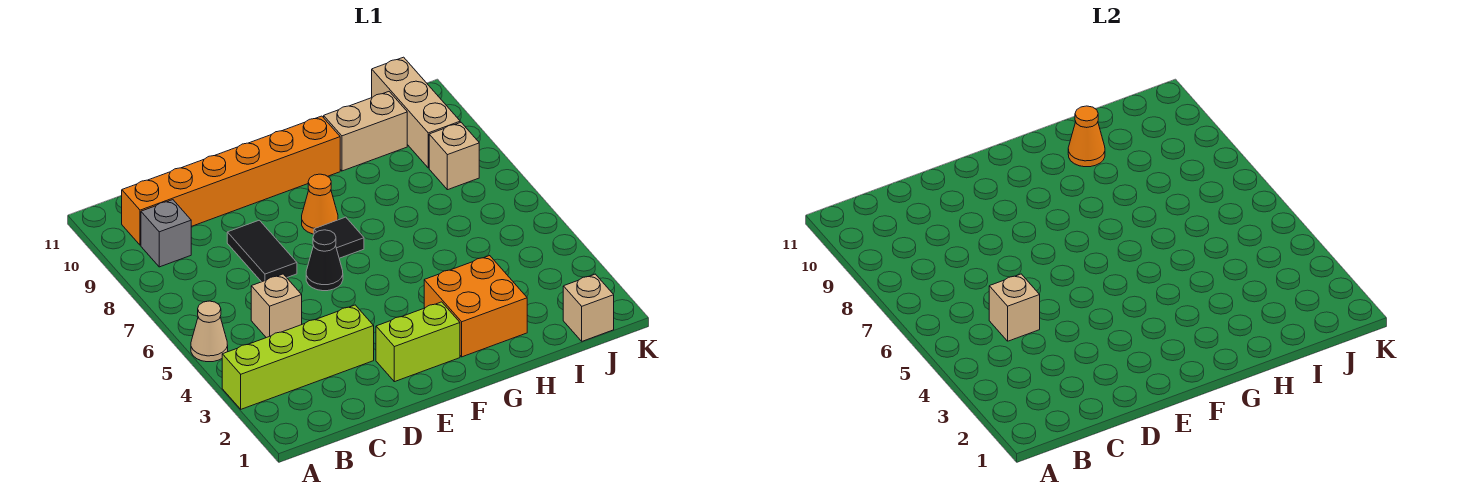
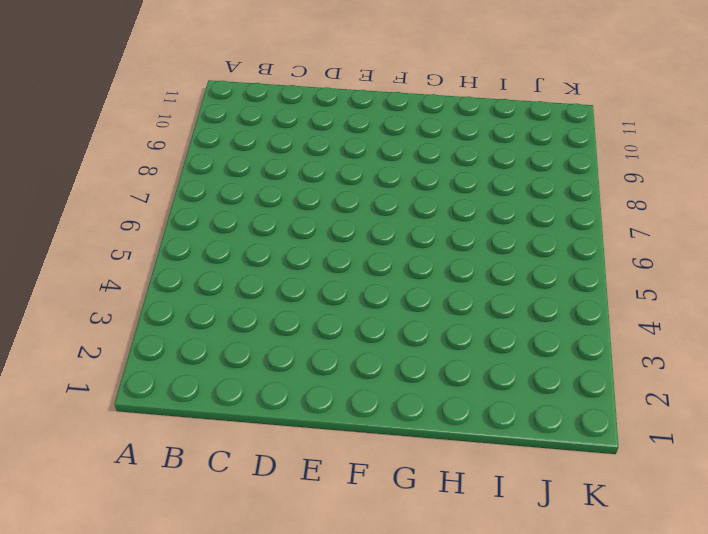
none -> lime 1x4 brick [222,305,374,409]
none -> tan 1x1 cone [191,301,228,362]
none -> grey 1x1 brick [141,200,191,267]

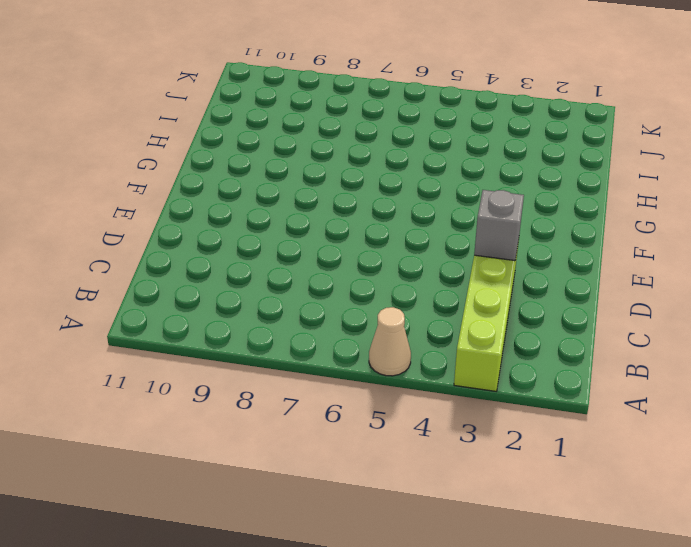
grey 1x1 brick [474,190,524,261] -> grey 1x1 brick moved to [141,200,191,267]
none -> orange 1x6 brick [122,116,340,245]
none -> tan 1x1 brick [251,274,302,338]
none -> black 1x2 tile [227,220,297,282]

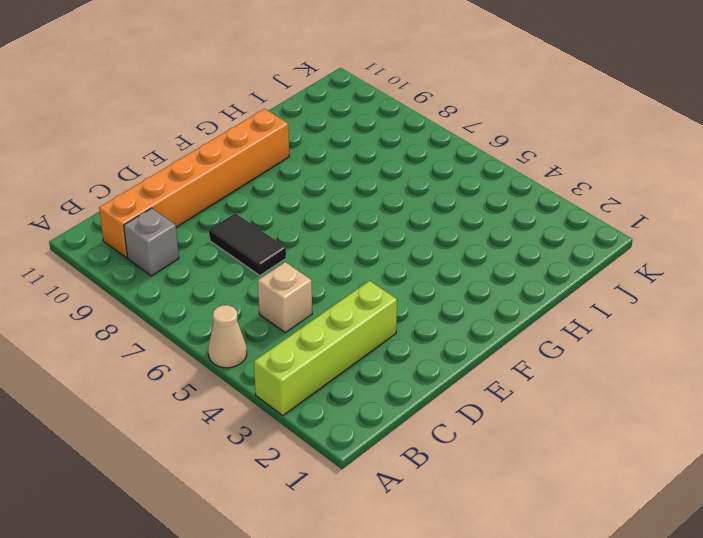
none -> lime 1x2 brick [376,302,460,382]
none -> black 1x1 cone [306,230,343,291]
none -> black 1x1 tile [314,217,364,258]

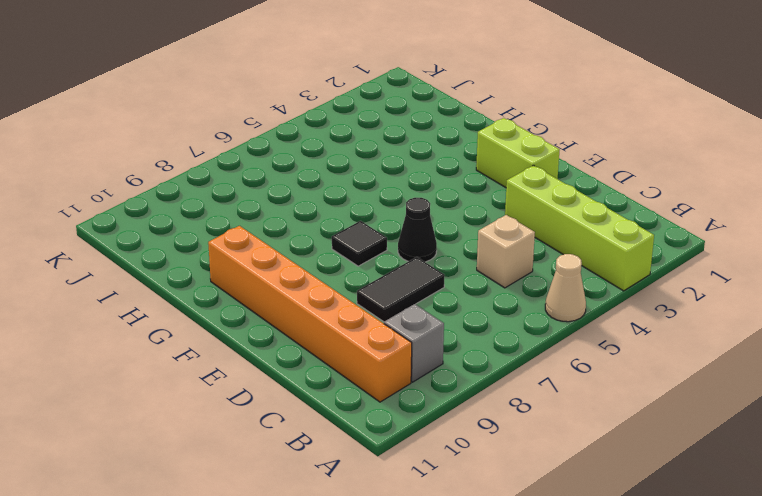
none -> orange 1x1 cone [302,174,338,234]
none -> orange 2x2 brick [424,256,527,357]
none -> tan 1x2 brick [324,92,407,171]

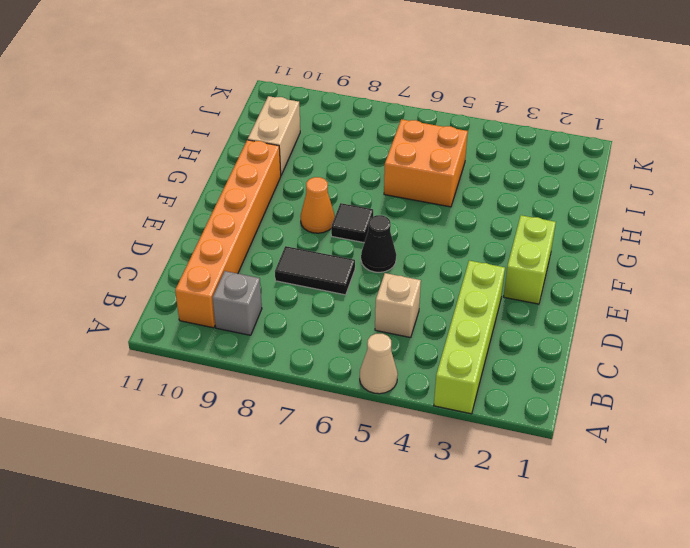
orange 2x2 brick [384,119,468,207] -> orange 2x2 brick moved to [424,256,527,357]
none -> tan 1x1 brick [563,274,614,341]
none -> tan 1x1 brick [429,122,479,190]
none -> tan 1x3 brick [372,57,460,168]

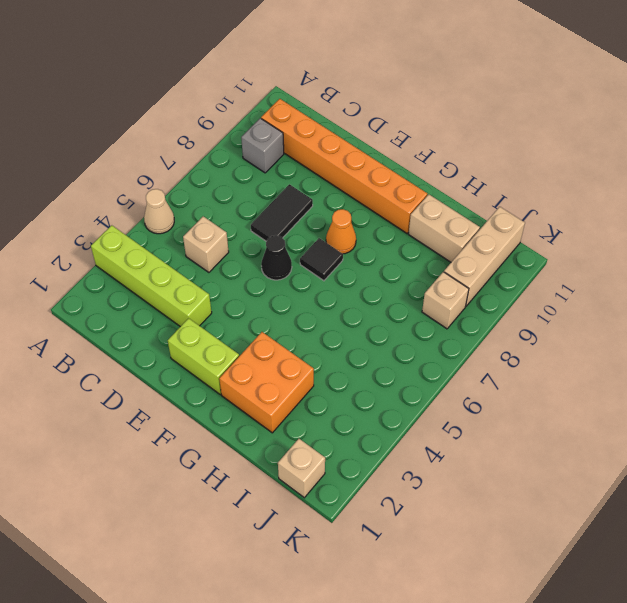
none -> tan 1x1 brick [989,274,1040,341]
none -> orange 1x1 cone [1068,106,1105,167]

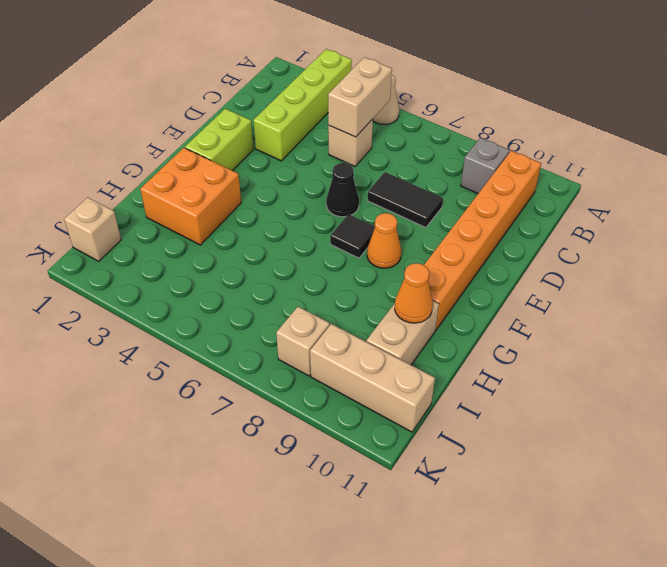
tan 1x2 brick [328,57,392,137] -> tan 1x1 brick [989,274,1040,341]

